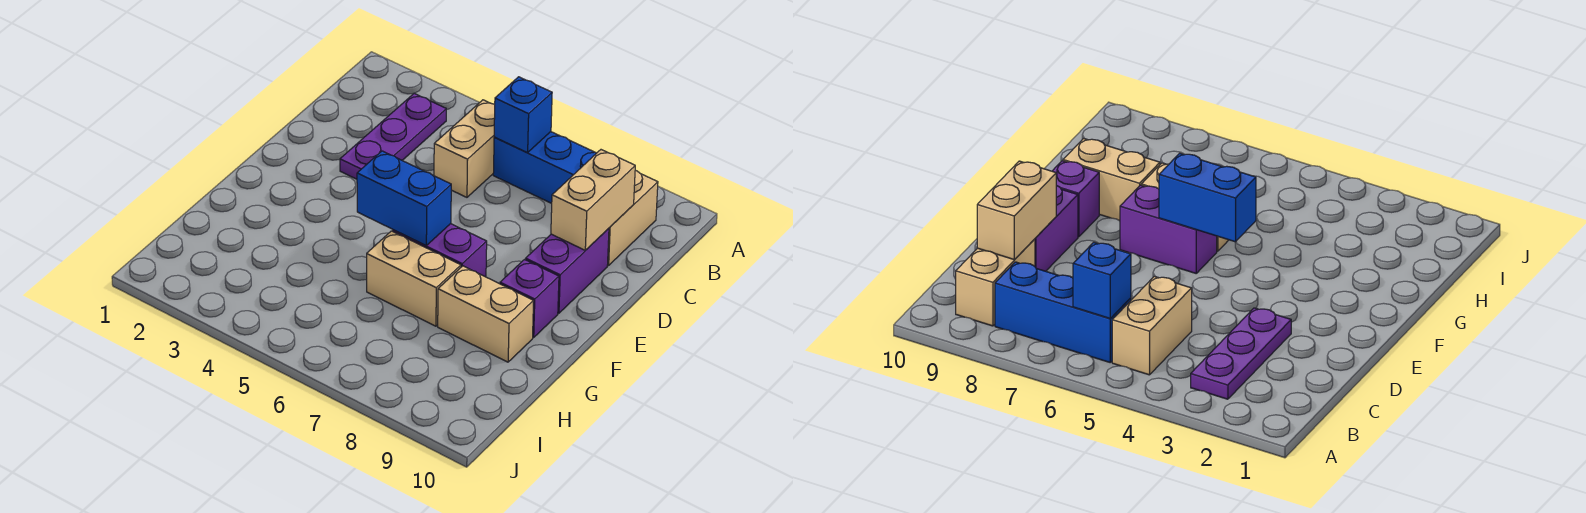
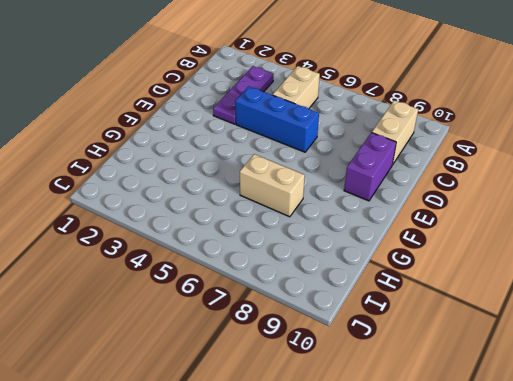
blue 1x3 brick [235,86,319,152] -> blue 1x3 brick moved to [493,132,596,203]
none -> purple 1x2 brick [393,224,487,277]
none -> purple 1x1 brick [500,260,559,338]
none -> tan 1x2 brick [438,266,534,362]

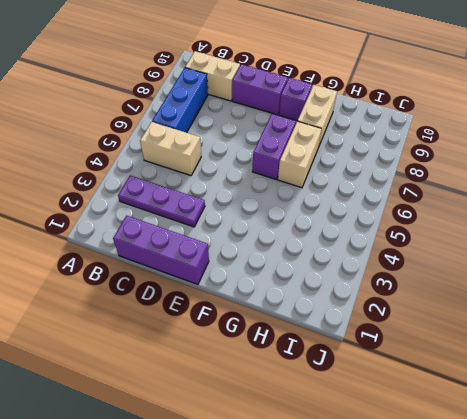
purple 1x3 brick [113,216,209,284] -> none
none -> blue 1x1 brick [494,77,552,153]
none -> tan 1x2 brick [551,150,635,250]
none -> blue 1x2 brick [357,151,451,246]

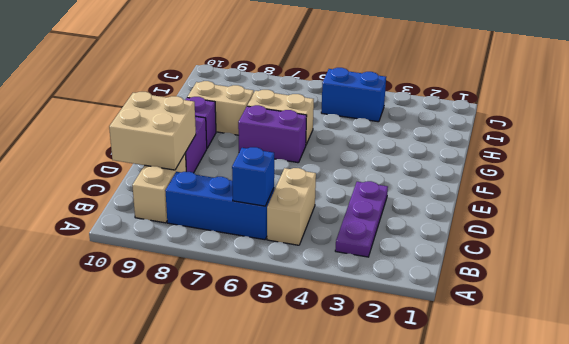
tan 2x2 brick [109,92,196,170] -> tan 1x2 brick [551,150,635,250]
blue 1x2 brick [321,68,386,122] -> blue 1x2 brick moved to [357,151,451,246]

